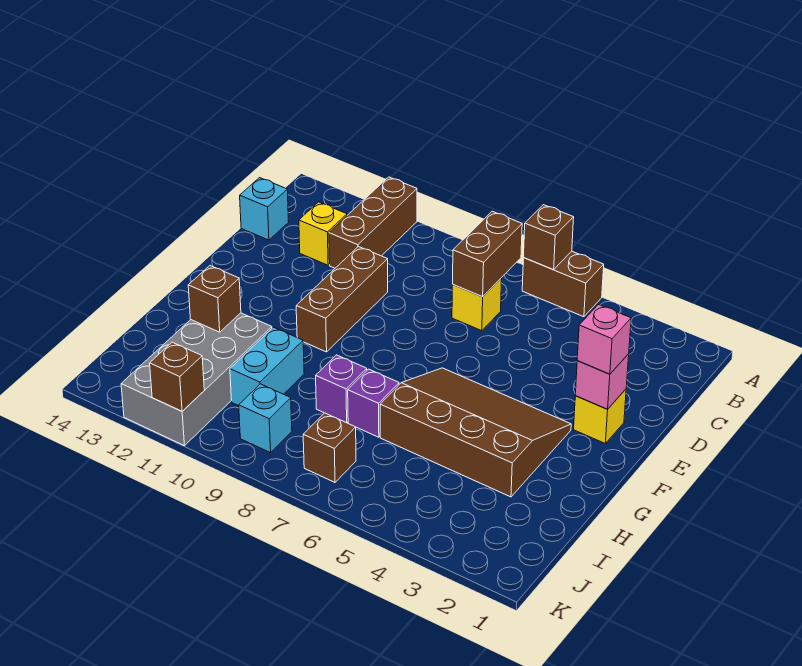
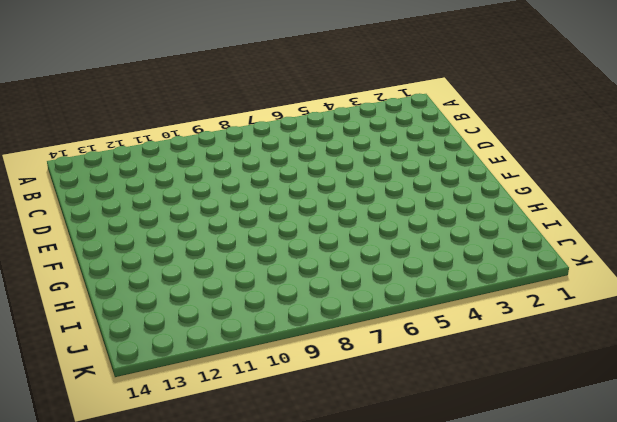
none -> brown 1x2 brick [522,251,604,317]
none -> brown 1x3 brick [329,177,417,268]
none -> yellow 1x1 brick [452,278,502,331]

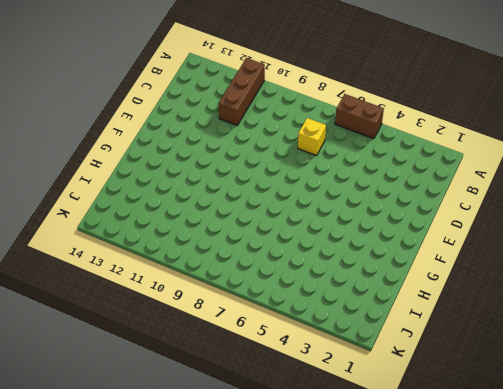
none -> yellow 1x1 brick [299,202,347,265]
none -> cyan 1x1 brick [240,178,289,240]
none -> brown 1x3 brick [296,247,388,352]

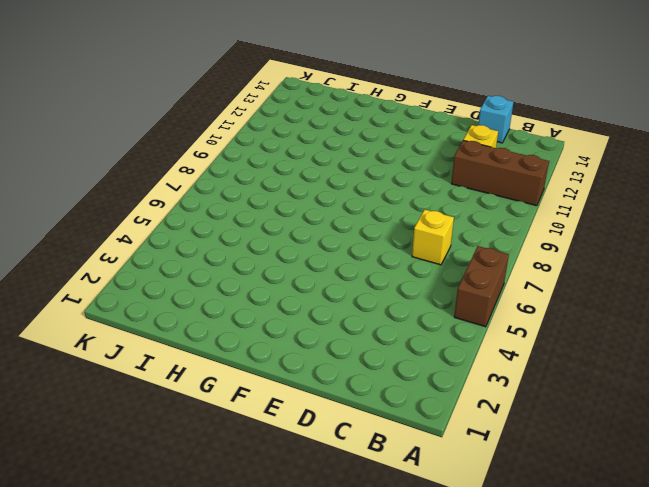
none -> brown 1x3 brick [296,247,388,352]
none -> yellow 1x1 brick [574,389,626,443]
none -> brown 3x4 slope [380,368,571,497]

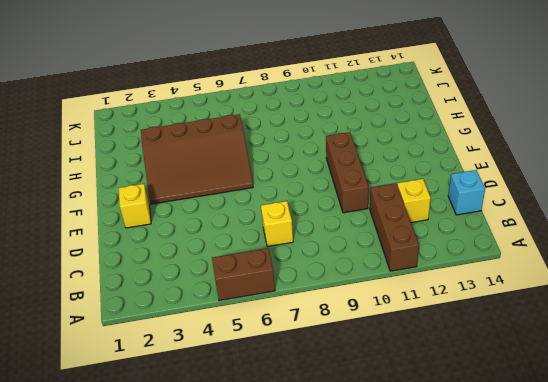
none -> purple 1x1 brick [348,369,399,437]
none -> purple 1x1 brick [316,355,367,423]
none -> cyan 1x2 brick [230,327,304,406]

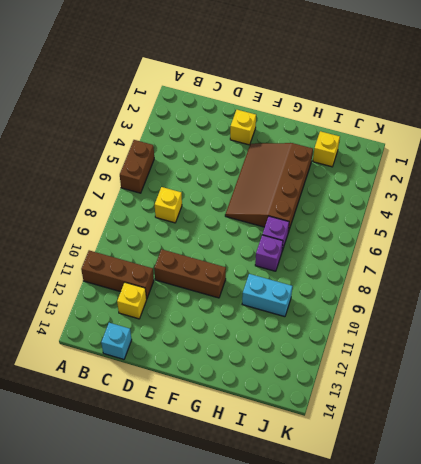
yellow 1x1 brick [313,131,340,167] -> none
none -> grey 2x4 brick [121,313,272,446]
none -> brown 1x1 brick [303,413,356,482]
none -> cyan 1x1 brick [239,384,292,453]

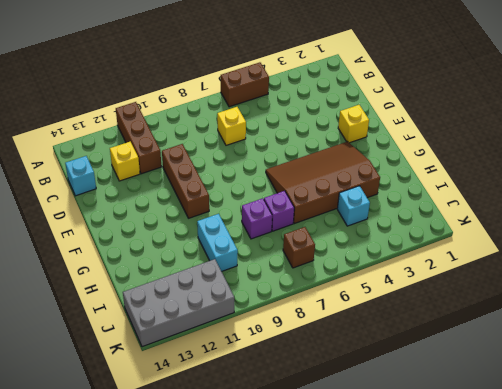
cyan 1x1 brick [337,186,370,226] -> cyan 1x1 brick moved to [239,384,292,453]
grey 2x4 brick [123,259,234,347] -> grey 2x4 brick turned to [121,313,272,446]
none -> brown 1x1 brick [524,205,574,270]
none -> brown 1x2 brick [453,211,522,297]
none -> pink 1x1 brick [575,354,629,409]

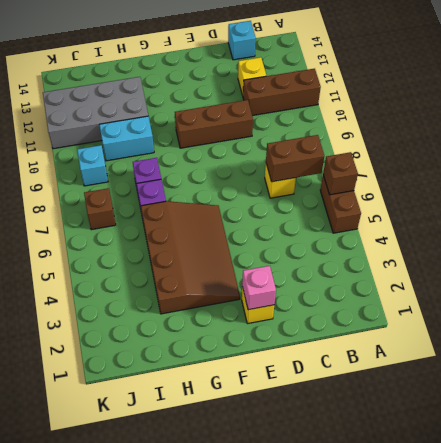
none -> brown 1x1 brick [188,266,241,332]
none -> brown 1x1 brick [150,342,204,411]
none -> pink 1x1 brick [577,305,631,374]

